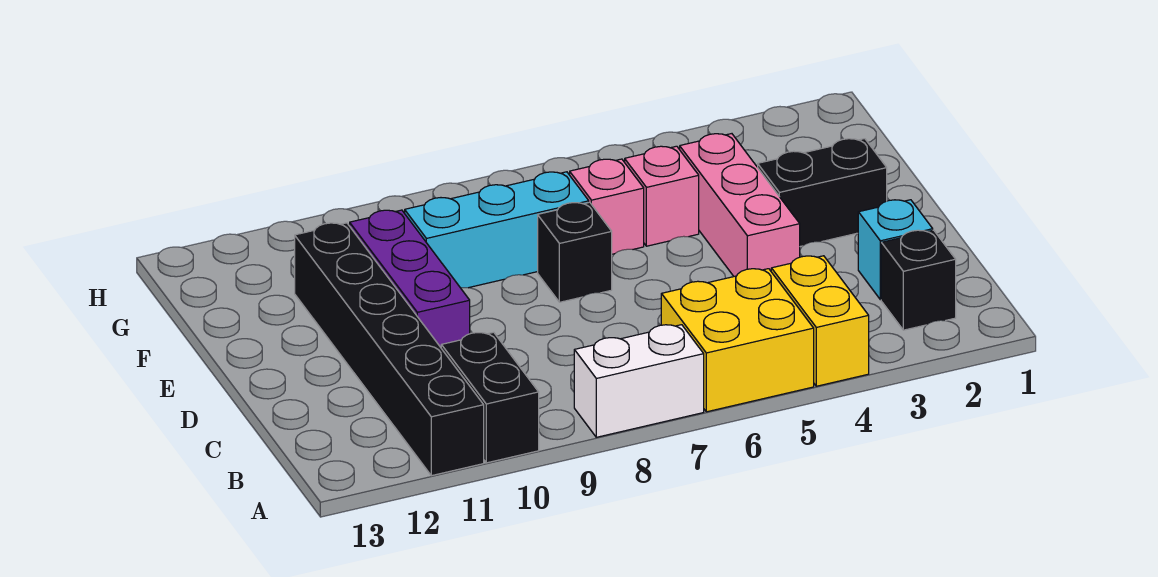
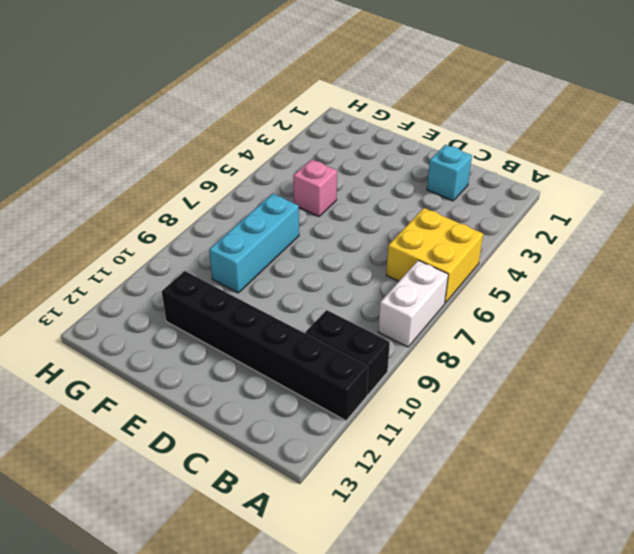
none -> yellow 1x2 brick [771,256,869,386]
none -> black 1x1 brick [881,230,956,330]
none -> pink 1x3 brick [680,134,800,276]

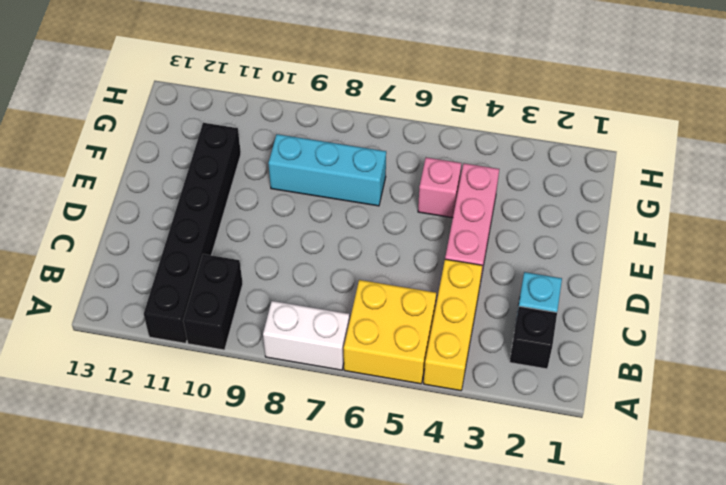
yellow 1x3 brick [424,259,482,391] -> yellow 1x2 brick [771,256,869,386]
none -> purple 1x3 brick [350,210,470,347]
none -> black 1x2 brick [758,139,887,246]
none -> black 1x1 brick [538,202,612,302]

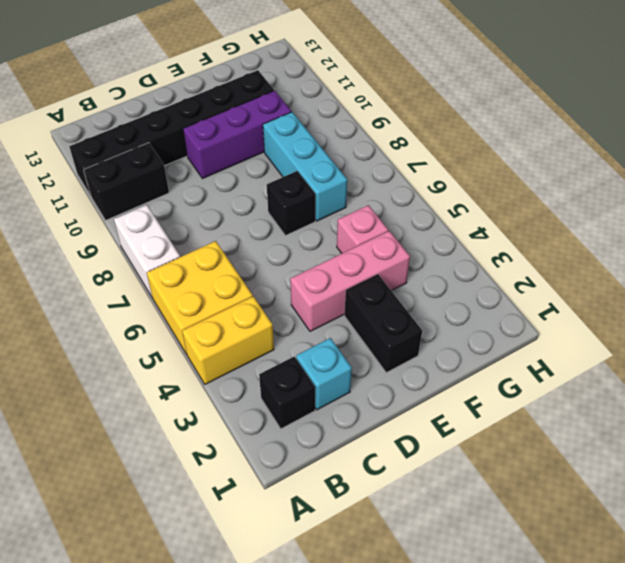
none -> pink 1x1 brick [570,159,644,254]

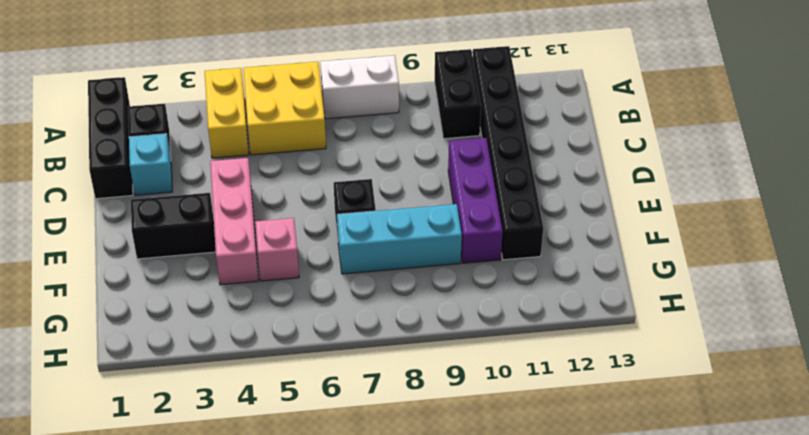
black 1x3 brick [88,77,133,199] -> none
none -> pink 1x1 brick [570,159,644,254]

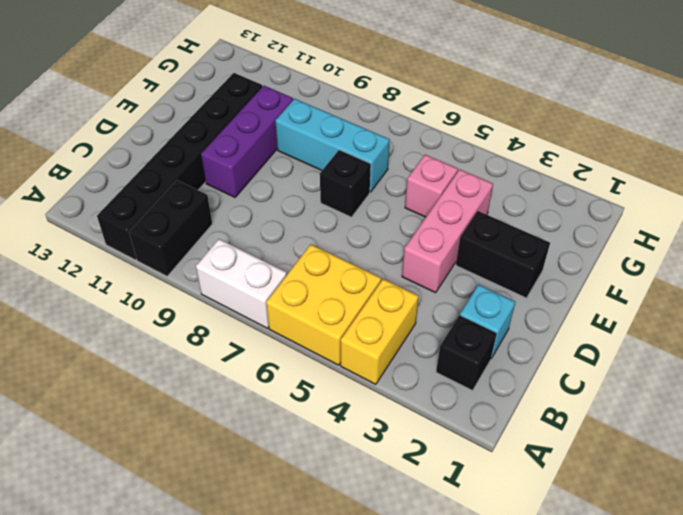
none -> pink 1x1 brick [570,159,644,254]

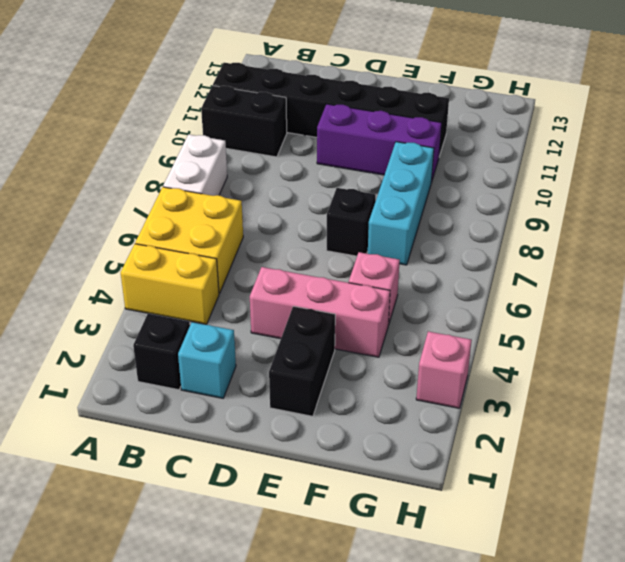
pink 1x1 brick [416,331,472,408] -> pink 1x1 brick moved to [570,159,644,254]

